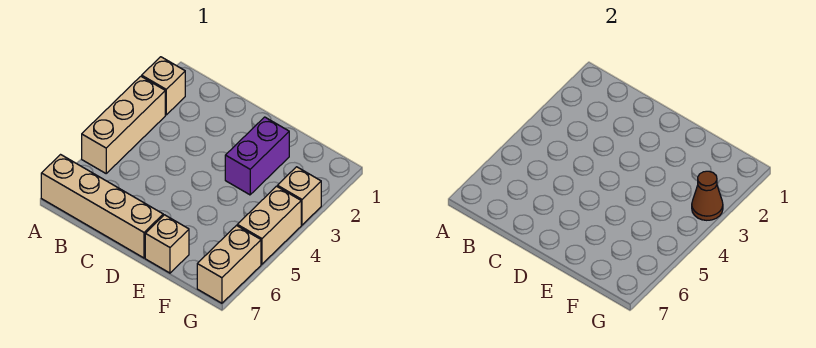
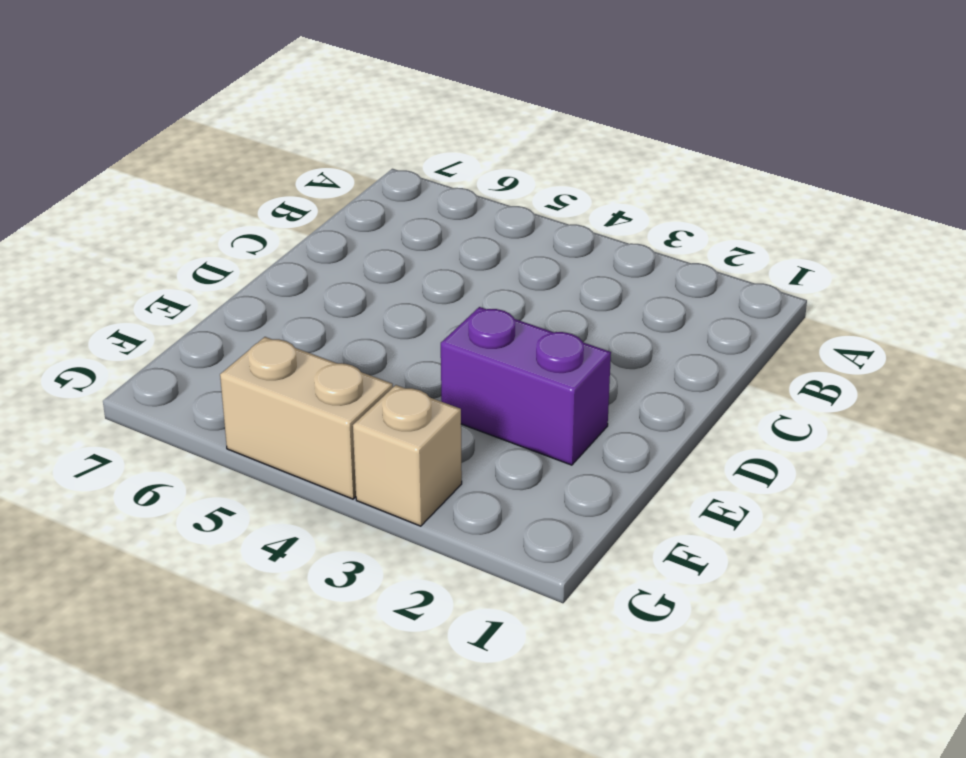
none -> tan 1x1 brick [142,57,185,115]
none -> tan 1x3 brick [82,76,165,173]

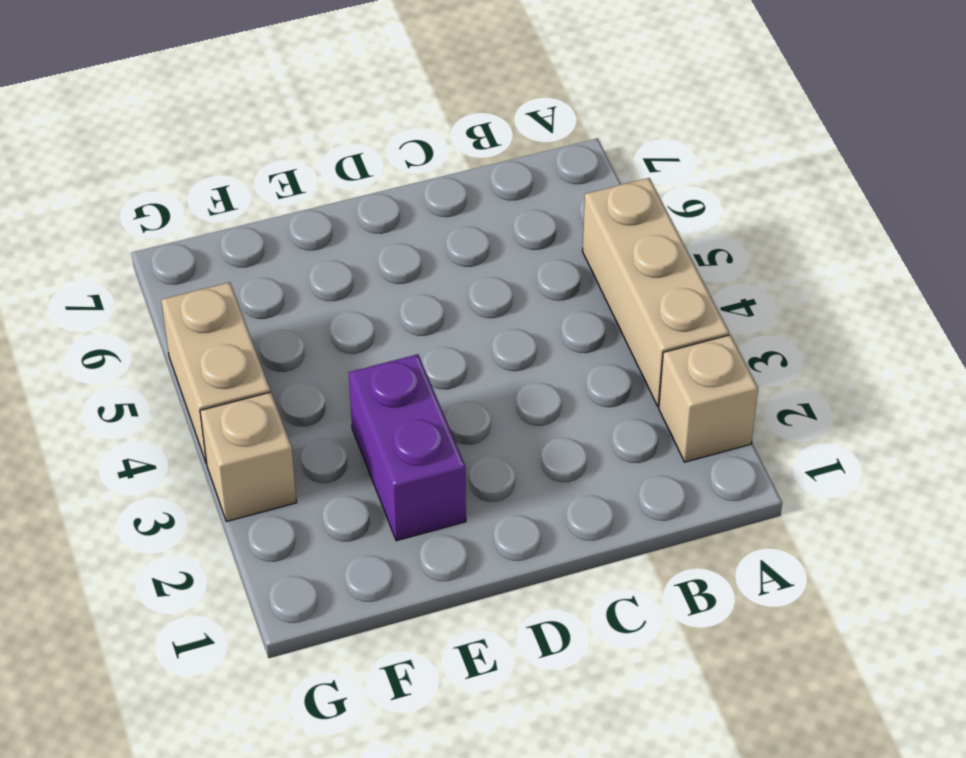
none -> tan 1x4 brick [41,155,163,258]
none -> tan 1x1 brick [145,215,189,273]

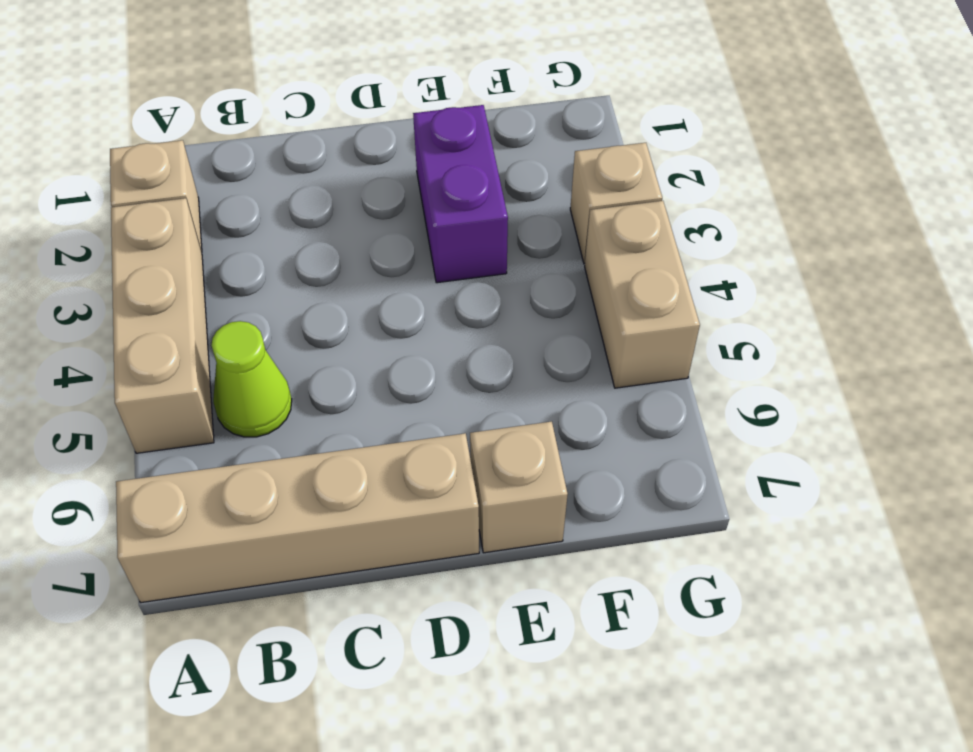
lime 1x1 cone [211,321,292,437] -> none
none -> tan 1x2 brick [197,226,261,303]
none -> brown 1x1 cone [692,171,723,220]

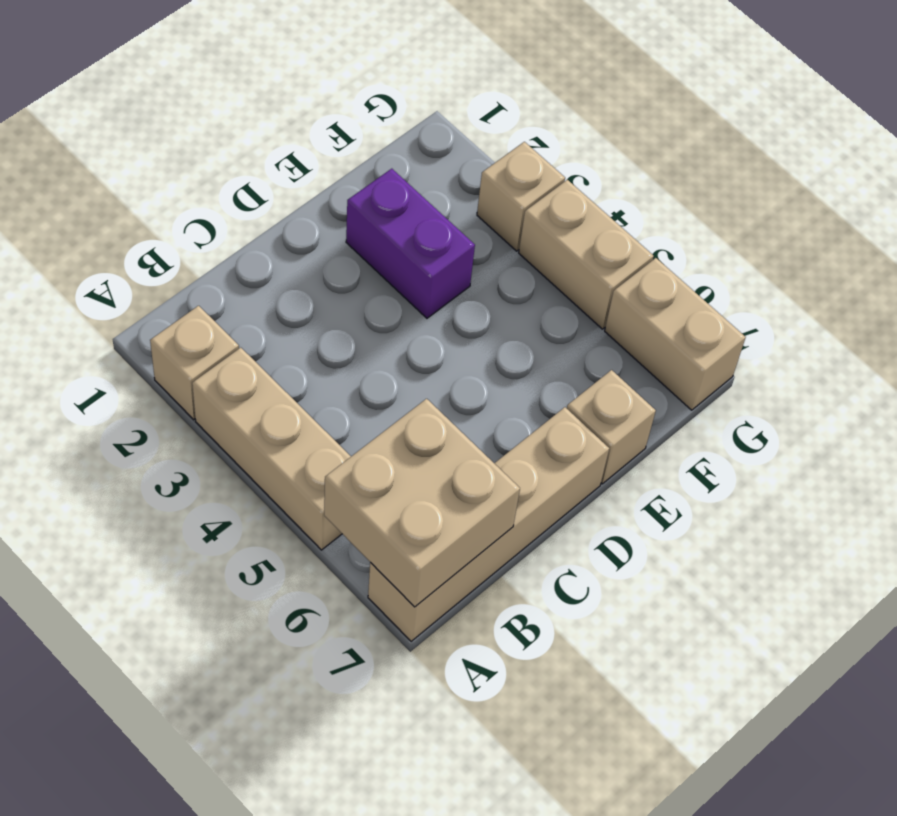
tan 2x2 brick [324,399,520,607] -> none
none -> brown 1x1 cone [692,171,723,220]

